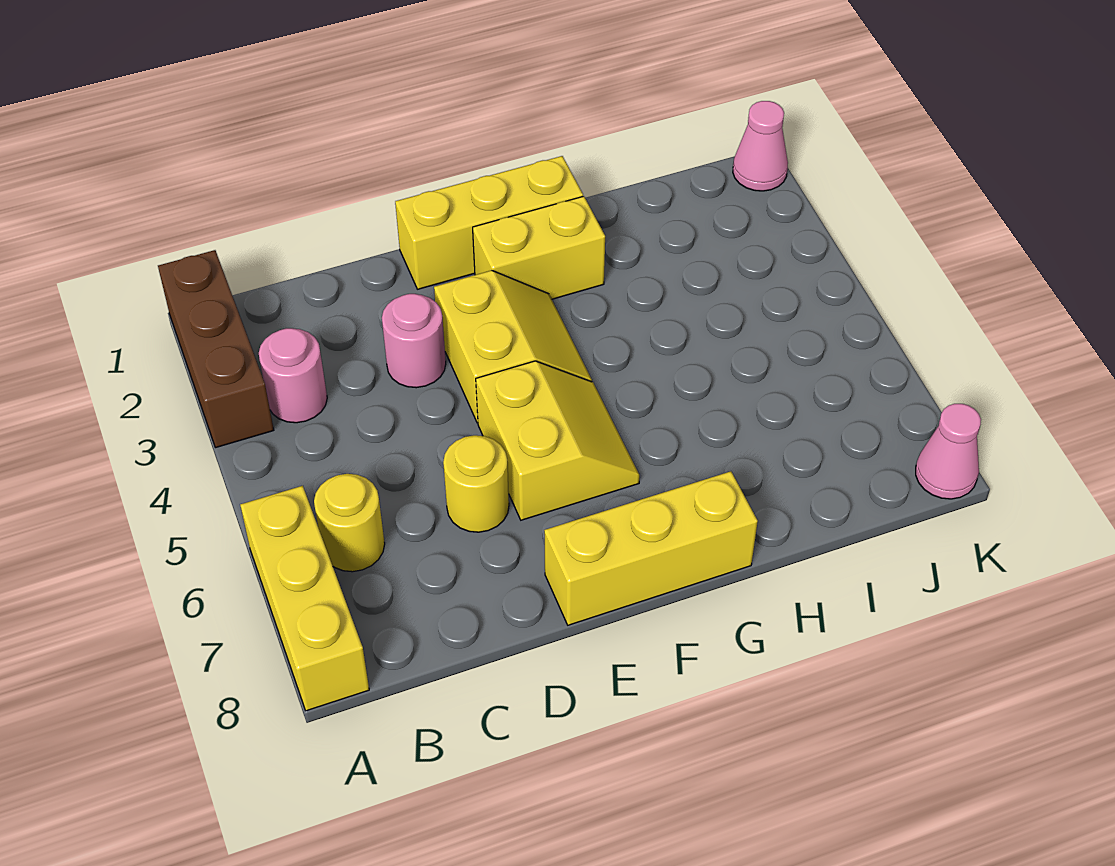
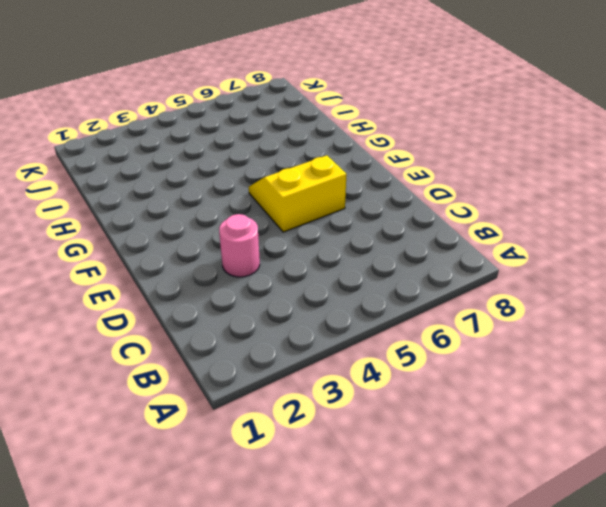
none -> brown 1x3 brick [158,250,274,448]
none -> yellow 1x3 brick [240,486,369,711]
none -> pink 1x1 round brick [259,328,327,423]

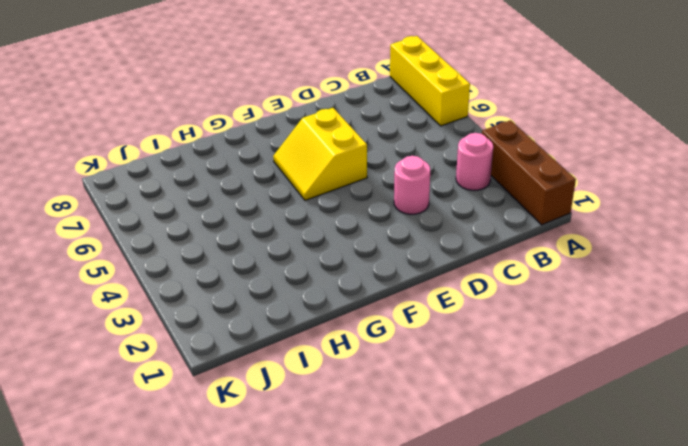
none -> yellow 1x1 round brick [314,474,385,572]
none -> yellow 1x1 round brick [443,435,509,532]
none -> yellow 1x3 brick [395,156,583,289]

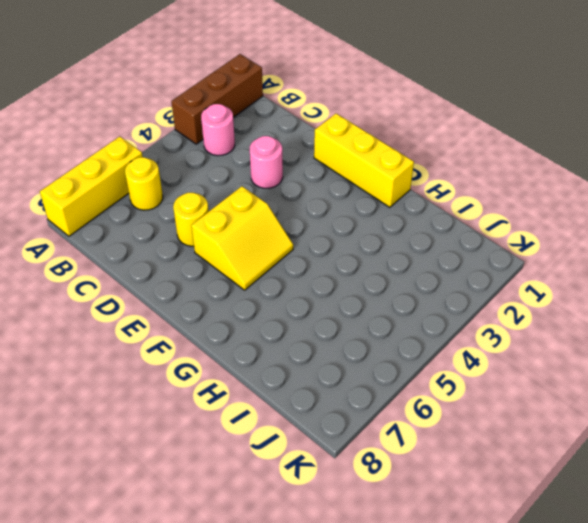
none -> yellow 2x2 slope [434,270,592,423]
none -> yellow 1x3 brick [544,471,758,625]
none -> yellow 1x2 brick [473,196,605,299]

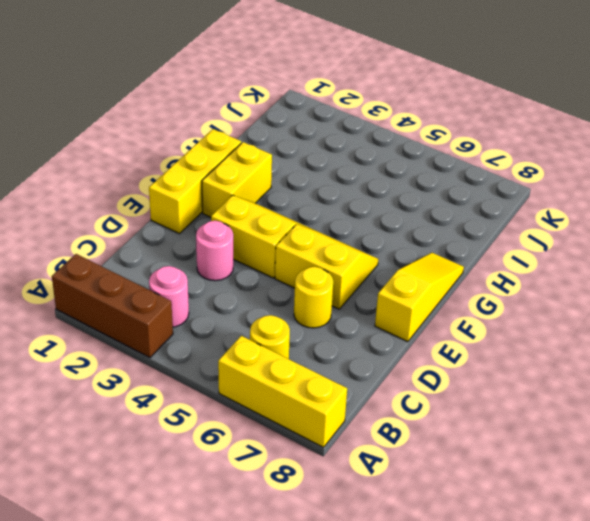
yellow 1x3 slope [375,253,464,342] -> yellow 1x3 brick [544,471,758,625]
none -> pink 1x1 cone [733,101,788,191]
none -> pink 1x1 cone [916,404,981,499]

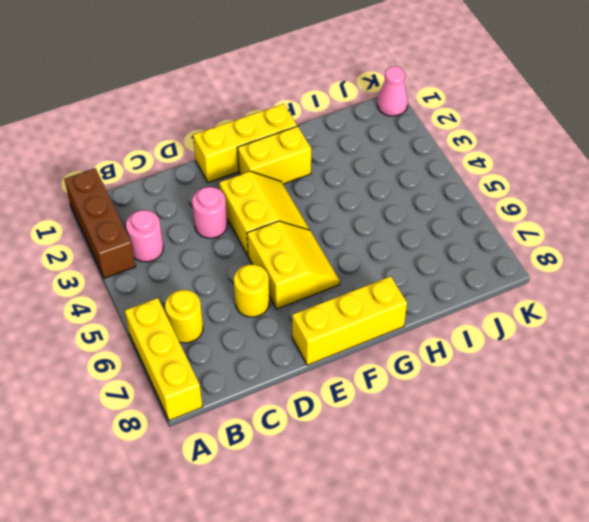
none -> pink 1x1 cone [916,404,981,499]

